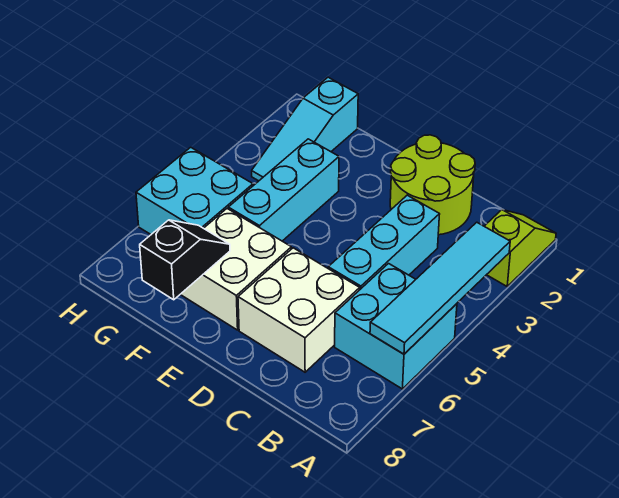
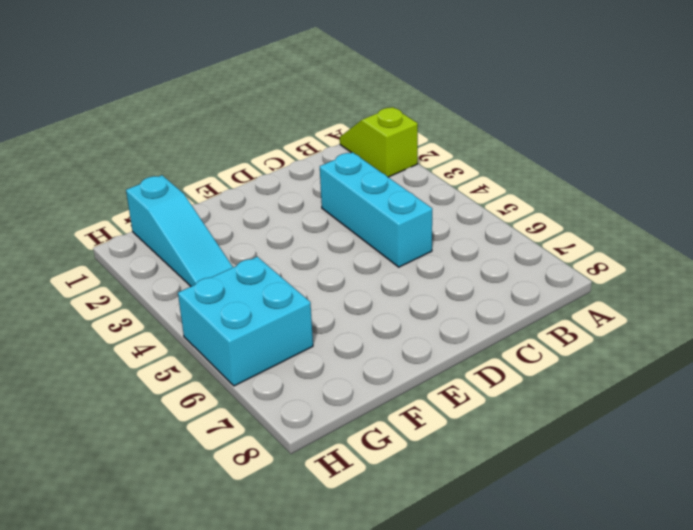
none -> cyan 2x2 brick [335,264,457,389]
none -> lime 2x2 round brick [390,135,475,235]

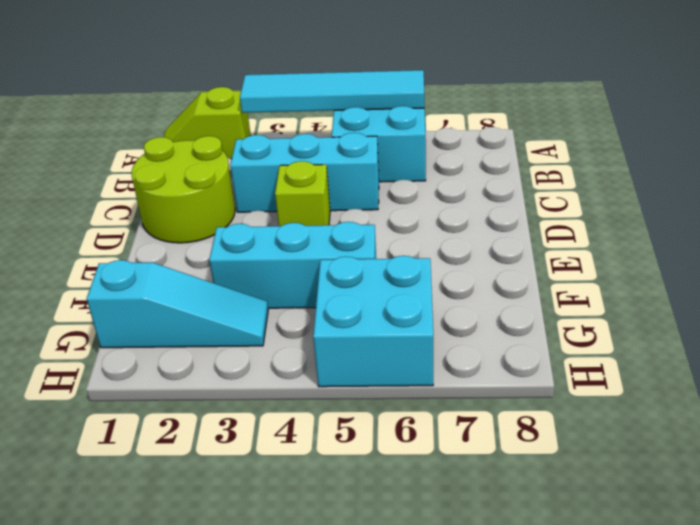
lime 1x1 brick [275,161,330,226] -> none
none -> white 2x2 brick [238,248,360,372]
none -> white 2x2 brick [180,209,291,330]

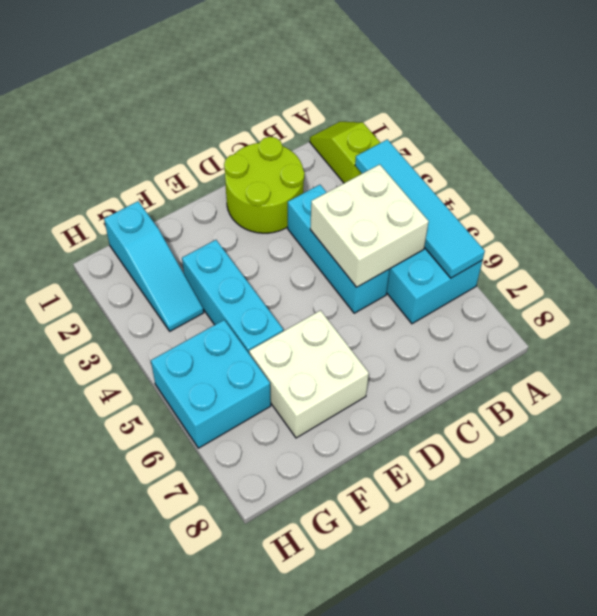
white 2x2 brick [310,164,429,287] -> white 2x2 brick moved to [238,248,360,372]
none -> black 1x2 slope [140,220,230,300]

